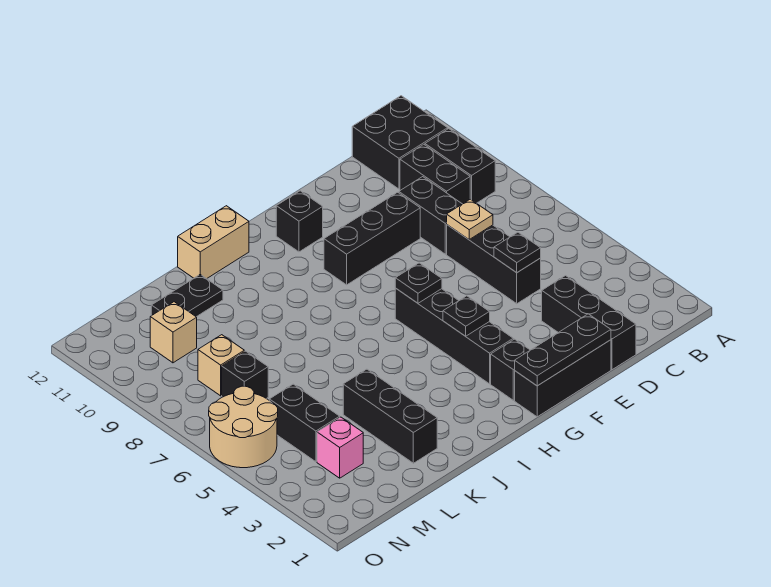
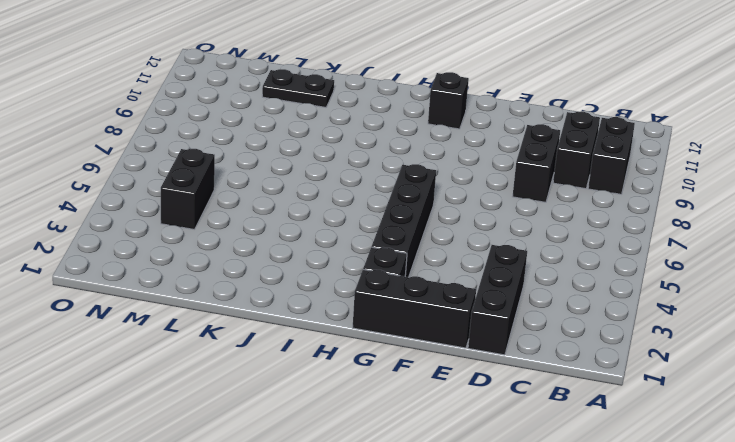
none -> black 2x2 brick [352,96,448,189]
none -> black 1x3 brick [447,225,541,304]
none -> black 1x3 brick [324,192,420,285]

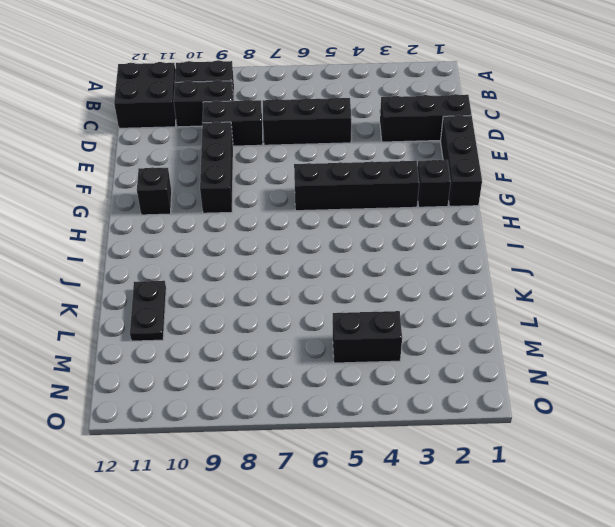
none -> tan 1x2 brick [178,206,249,279]
none -> black 1x3 brick [343,369,437,463]
none -> pink 1x1 brick [317,417,363,478]

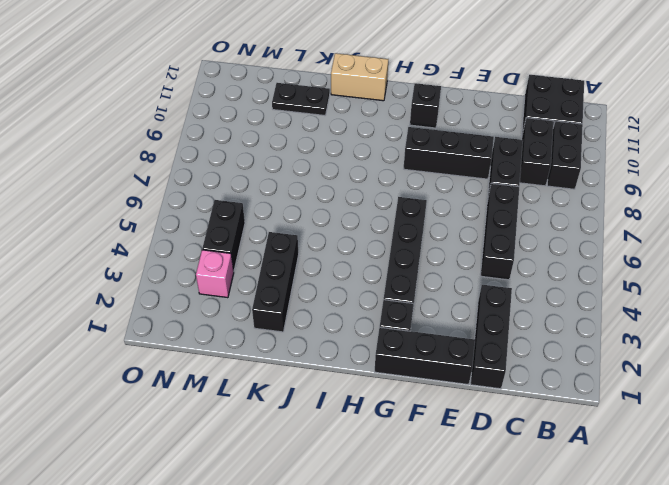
none -> black 1x1 brick [222,351,268,399]
none -> tan 1x1 brick [198,335,244,396]
none -> tan 1x1 brick [150,302,197,363]

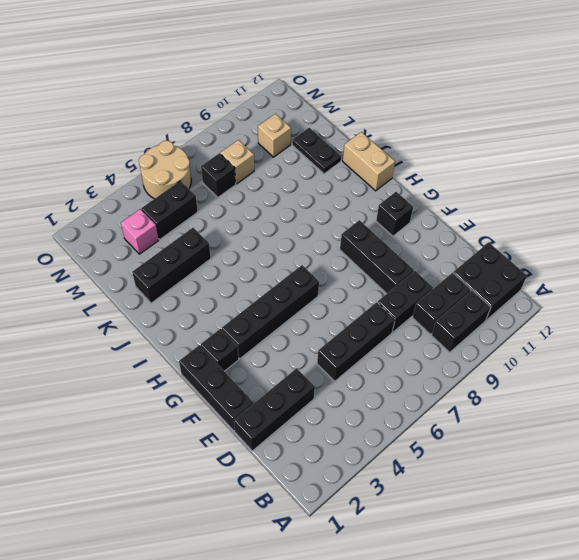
none -> black 1x1 plate [494,232,541,273]
none -> tan 1x1 plate [447,199,493,239]
none -> black 1x3 plate [515,314,611,386]

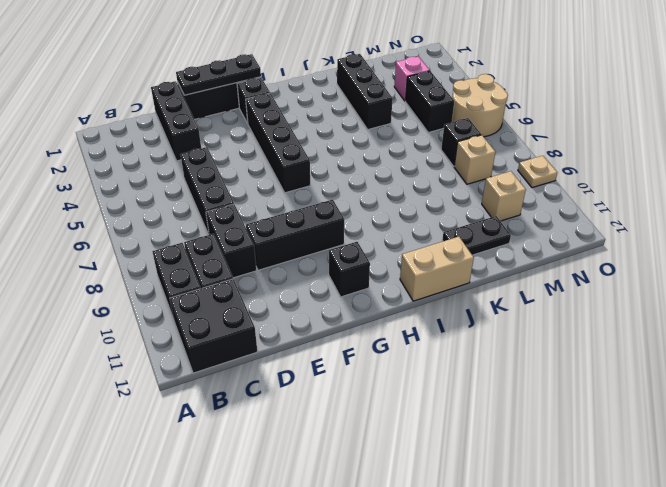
tan 1x1 plate [518,156,557,188] -> tan 1x1 plate moved to [447,199,493,239]
none -> black 1x1 plate [494,232,541,273]
none -> black 1x1 plate [443,296,490,336]
none -> black 1x1 plate [395,263,442,303]

